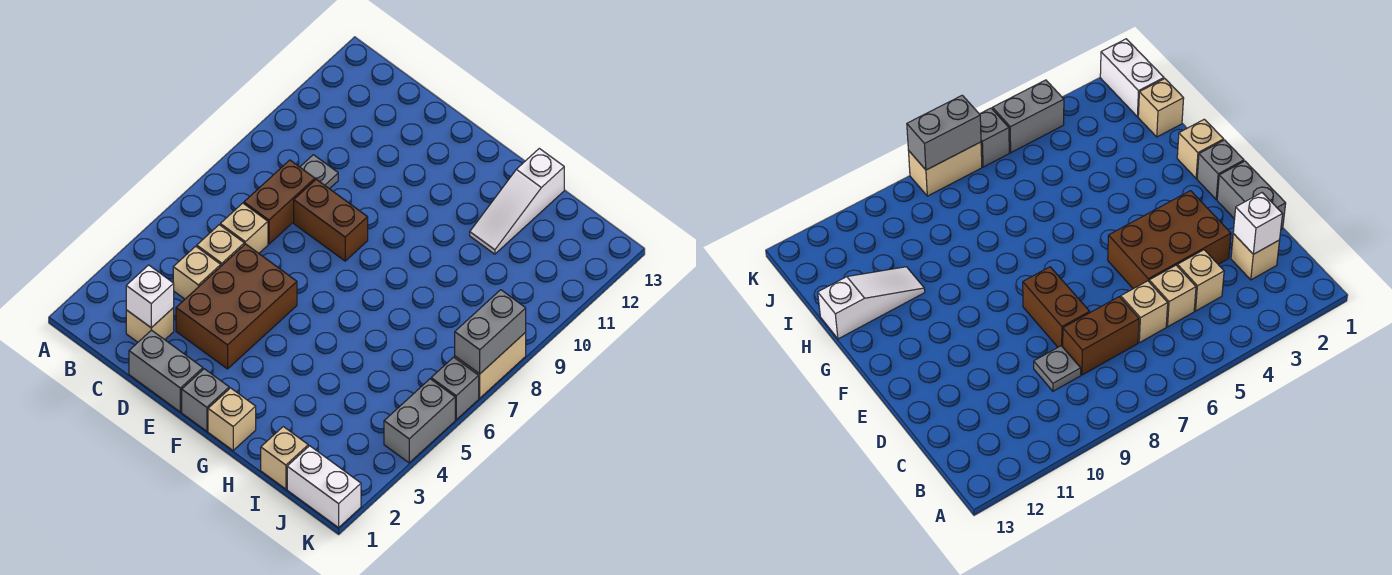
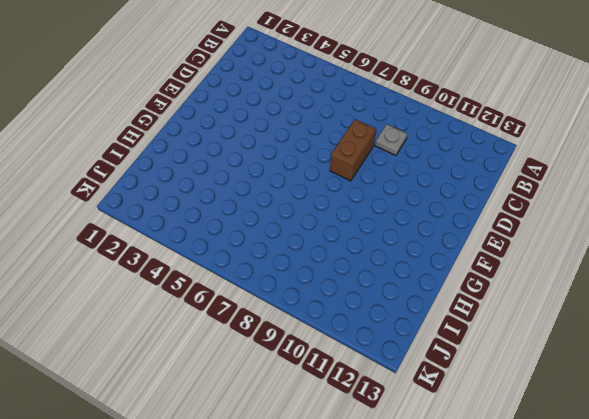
none -> tan 1x1 brick [126,308,174,342]
none -> tan 1x1 brick [173,246,221,299]
none -> tan 1x1 brick [197,225,244,266]

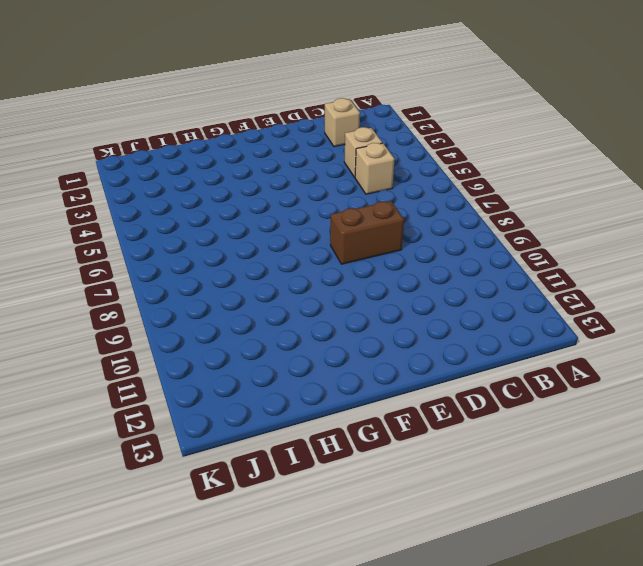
none -> tan 1x1 brick [220,203,268,253]
none -> brown 1x2 brick [244,160,315,244]
none -> grey 1x1 plate [300,155,338,189]

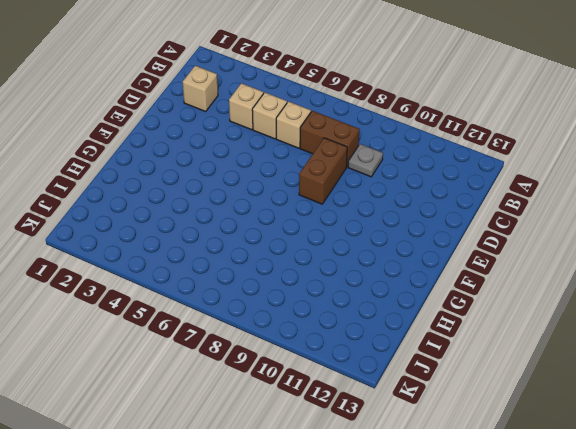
none -> grey 1x2 brick [129,330,203,412]
none -> brown 2x3 brick [176,244,297,369]
none -> grey 1x1 brick [182,369,229,431]

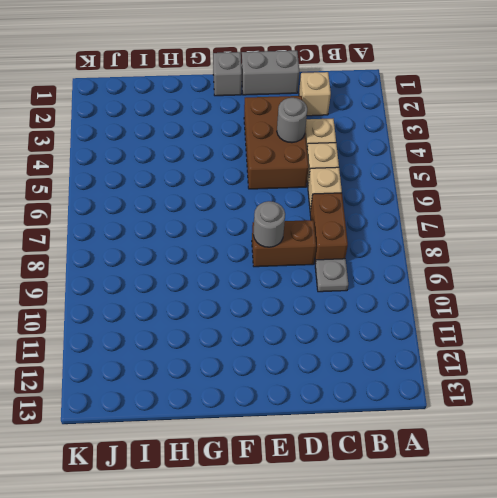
grey 1x1 round brick [277,98,307,143] -> none
grey 1x1 round brick [253,201,285,247] -> none
none -> tan 1x1 brick [208,388,256,450]
none -> white 1x3 slope [470,148,564,254]
none -> tan 1x1 brick [261,427,308,489]

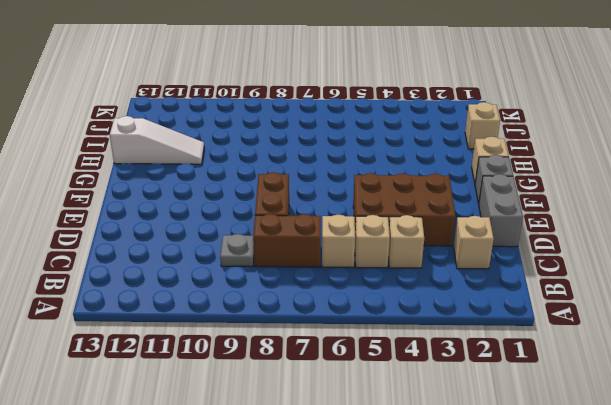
none -> white 1x2 brick [287,446,361,528]
none -> grey 1x2 brick [384,379,455,463]
none -> grey 1x1 brick [431,357,479,420]

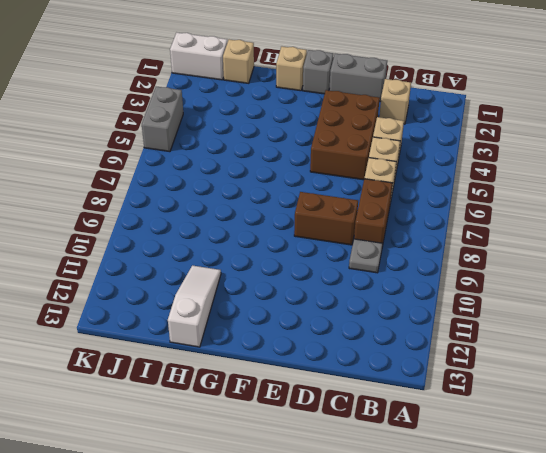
none -> grey 1x1 brick [431,357,479,420]
none -> tan 1x2 brick [455,332,526,398]
none -> white 1x1 brick [126,265,174,328]

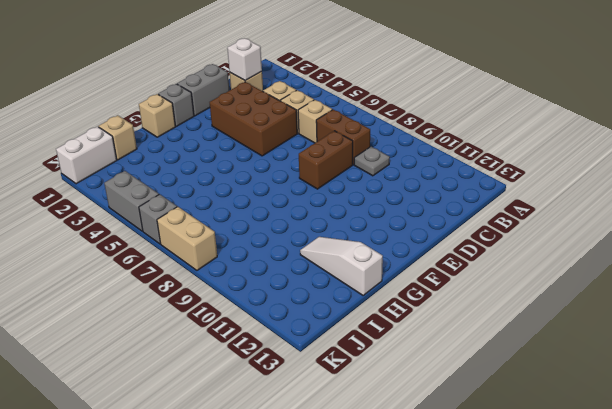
none -> grey 1x2 brick [455,290,526,374]

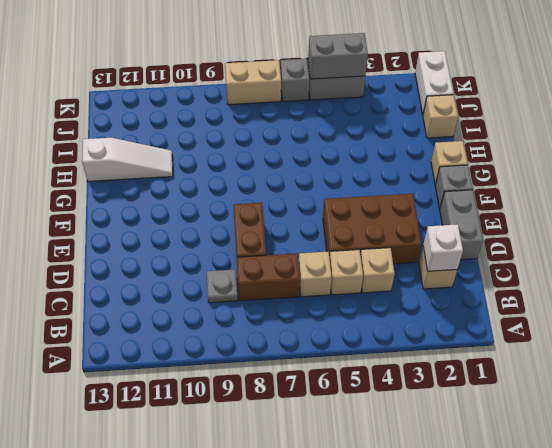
grey 1x2 brick [308,33,368,79] -> grey 1x2 brick moved to [455,290,526,374]

